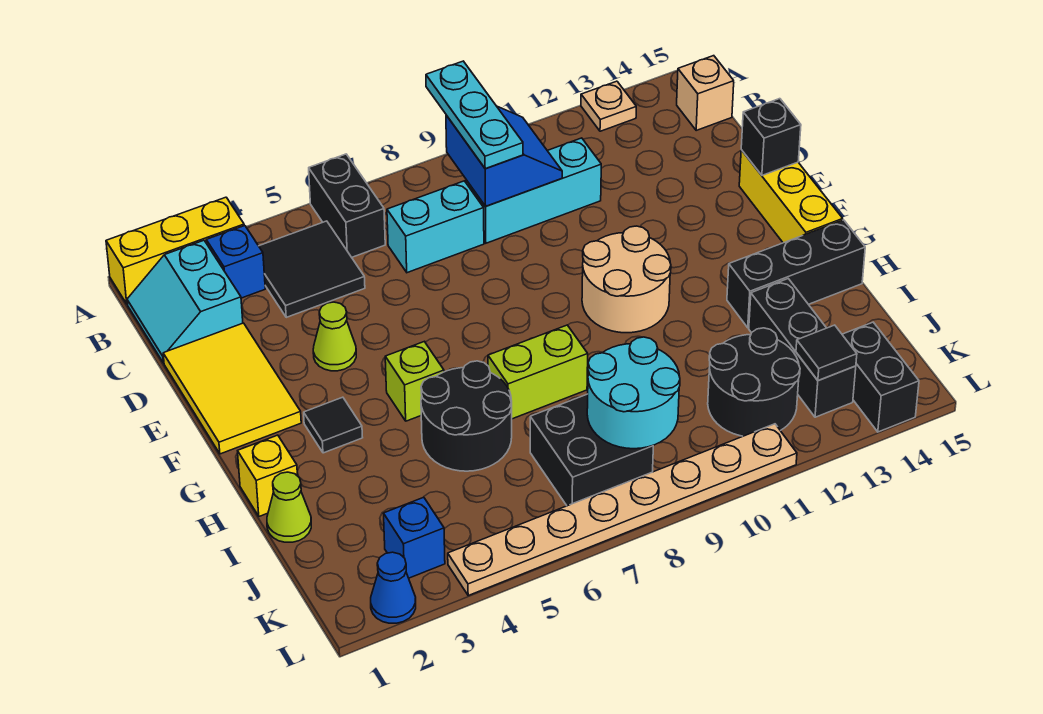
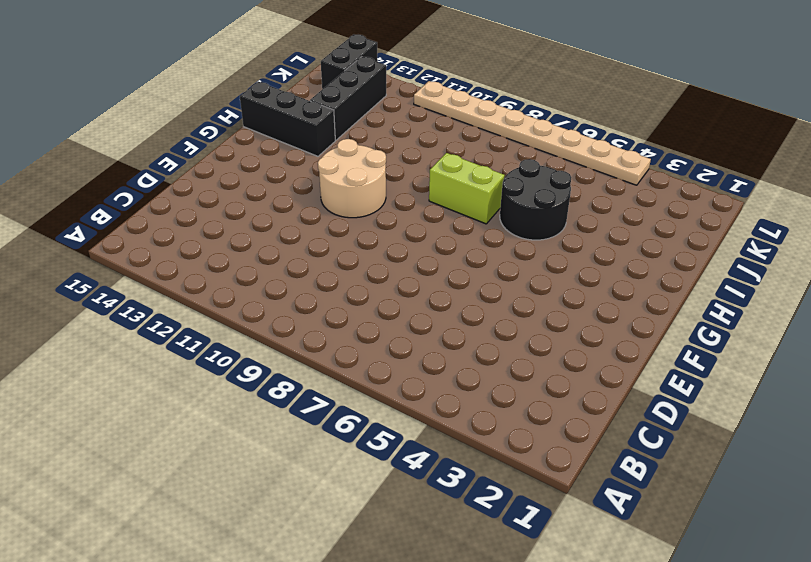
none -> yellow 1x3 brick [106,197,244,304]
none -> black 1x2 brick [309,154,385,257]
none -> tan 1x1 plate [581,81,636,131]
none -> cyan 2x2 slope [127,240,243,363]

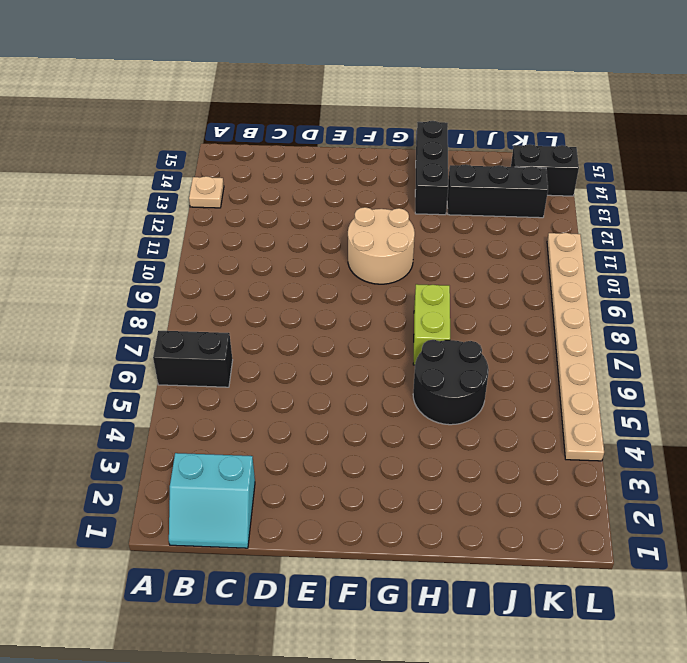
none -> yellow 1x3 brick [106,197,244,304]
none -> blue 1x1 brick [206,226,265,298]
none -> black 2x2 tile [259,221,365,317]
none -> tan 1x1 brick [677,56,734,130]

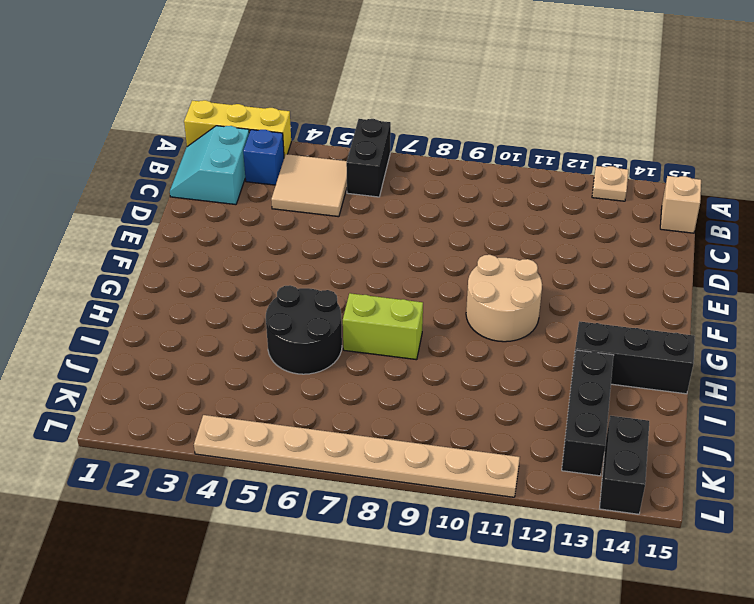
tan 2x2 tile [271,154,347,217] -> black 2x2 tile [259,221,365,317]
none -> cyan 1x2 brick [387,181,484,273]
none -> cyan 1x3 brick [466,138,601,243]
none -> yellow 2x3 tile [163,323,301,454]
none -> lime 1x1 cone [313,302,356,371]

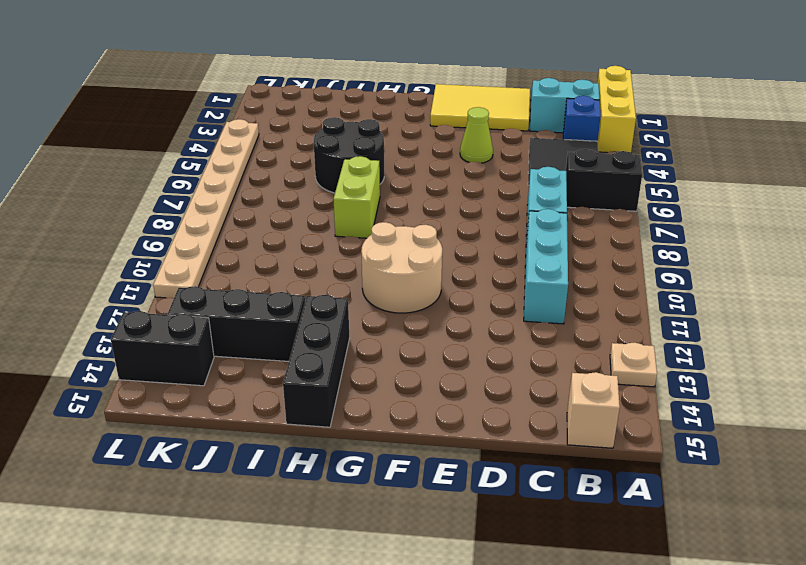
none -> yellow 1x3 brick [739,150,843,243]
none -> black 1x1 tile [304,397,363,453]
none -> lime 1x1 brick [385,342,444,421]
none -> yellow 1x1 brick [238,435,298,516]

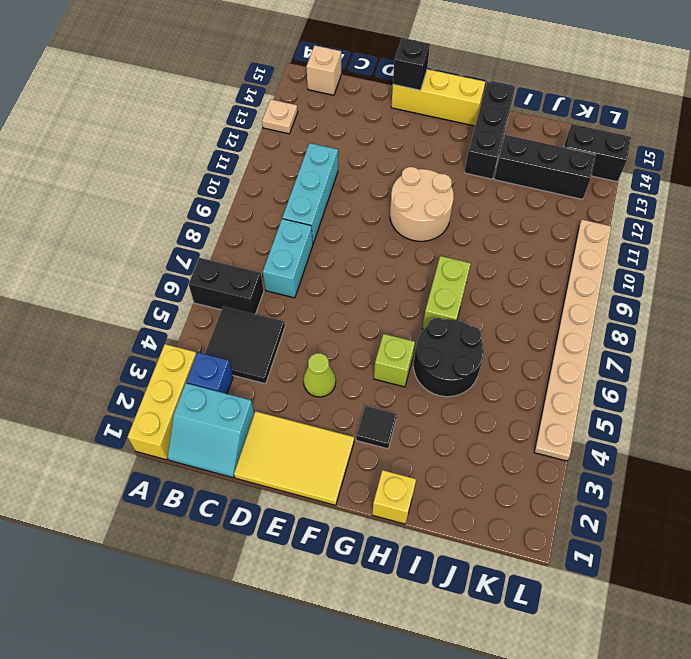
none -> lime 1x1 cone [267,472,311,542]
none -> black 2x2 brick [530,394,653,506]
none -> black 2x2 round brick [708,328,800,436]
none -> blue 1x1 brick [384,497,445,578]

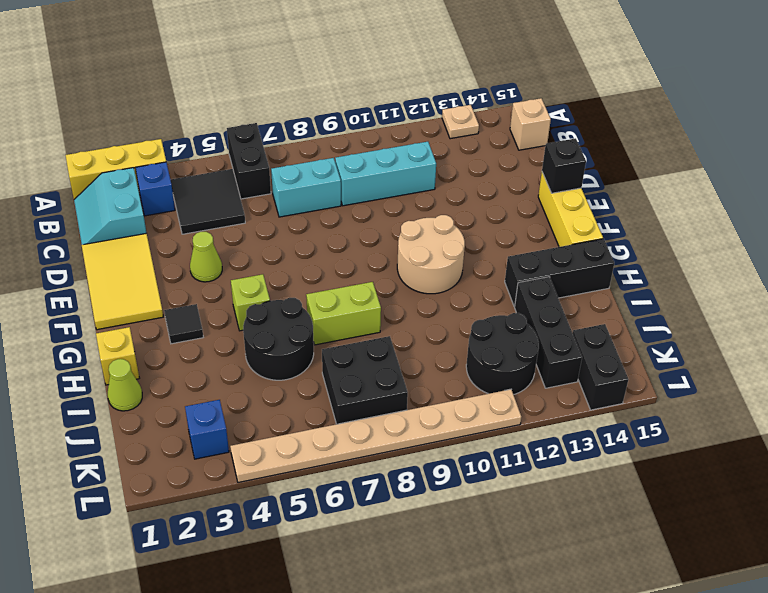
none -> blue 1x1 cone [371,552,416,623]
none -> blue 2x2 slope [446,106,562,206]
none -> cyan 2x2 round brick [587,337,680,449]
none -> black 1x1 tile [796,325,857,381]

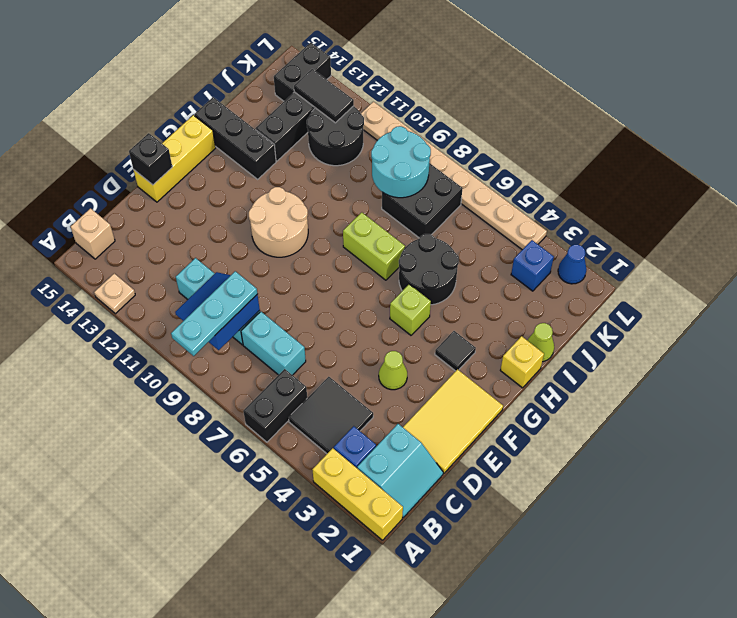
black 1x2 tile [294,69,354,123] -> black 1x1 tile [796,325,857,381]

